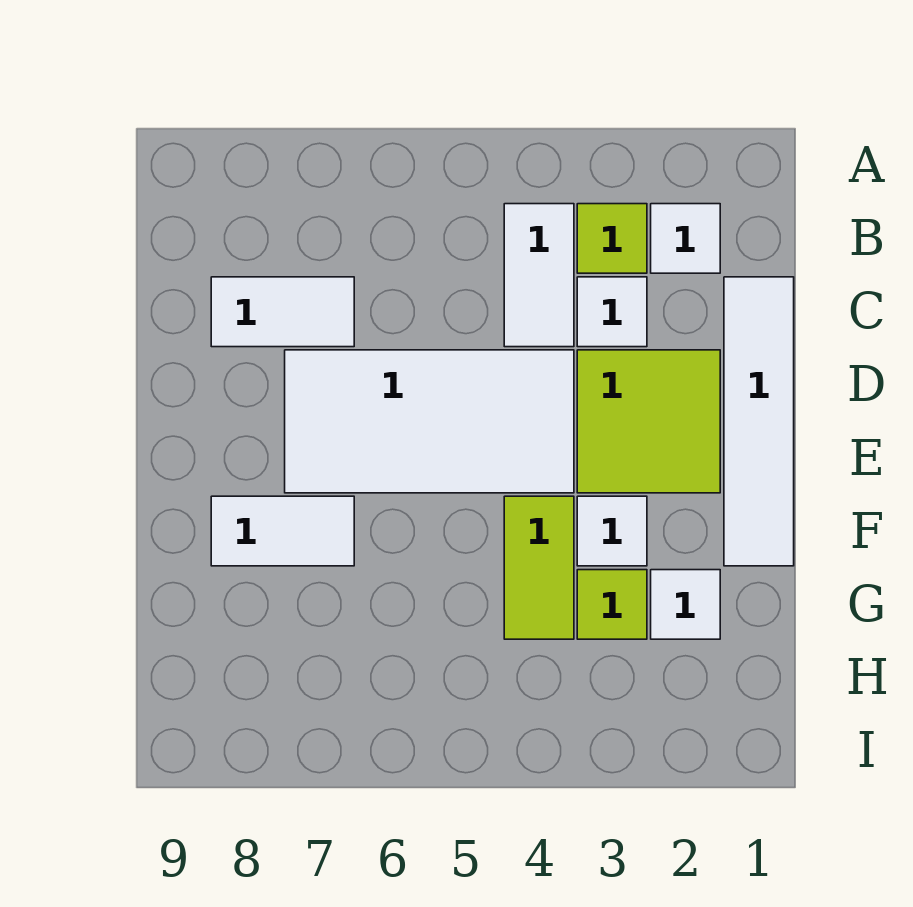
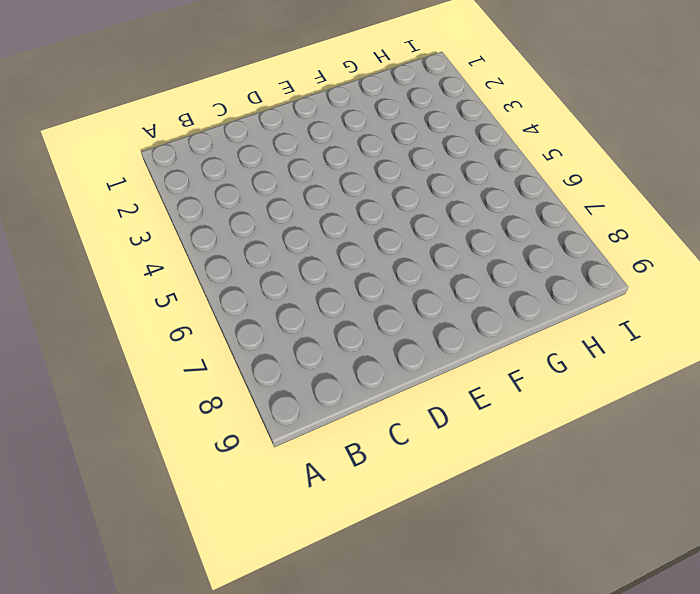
none -> white 1x1 tile [651,204,720,273]
none -> lime 1x1 tile [577,204,647,273]
none -> white 1x2 tile [504,204,574,347]

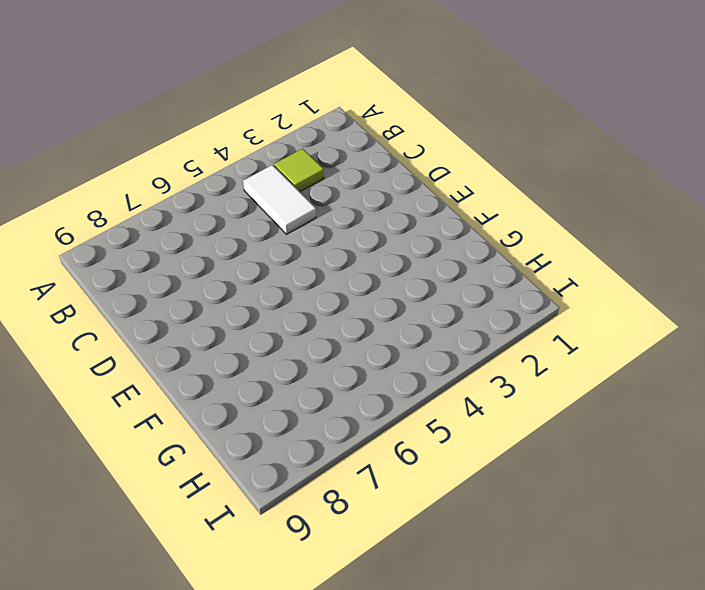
none -> white 1x1 tile [651,204,720,273]
none -> white 1x4 tile [724,277,794,566]
none -> white 1x1 tile [577,277,647,347]

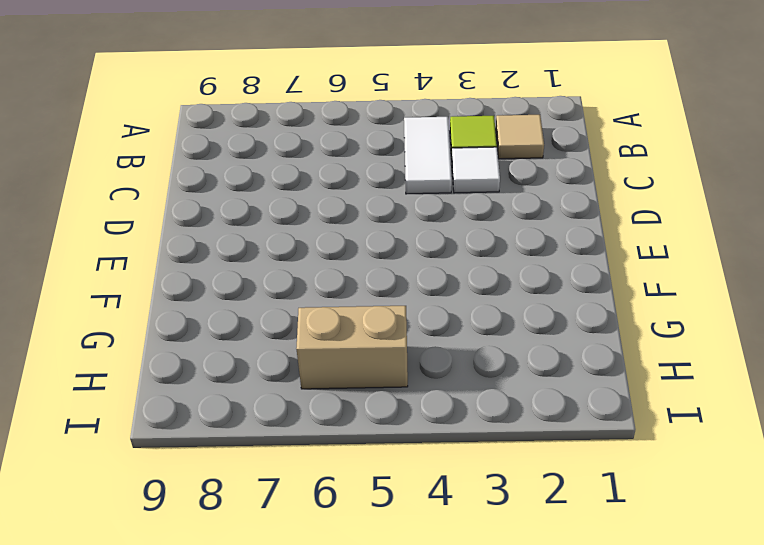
tan 1x1 tile [496,115,544,159] -> white 1x1 tile [651,204,720,273]
tan 1x2 brick [296,306,408,389] -> none
none -> white 1x4 tile [724,277,794,566]
none -> white 1x2 tile [211,277,354,347]
none -> lime 2x2 tile [577,350,720,493]

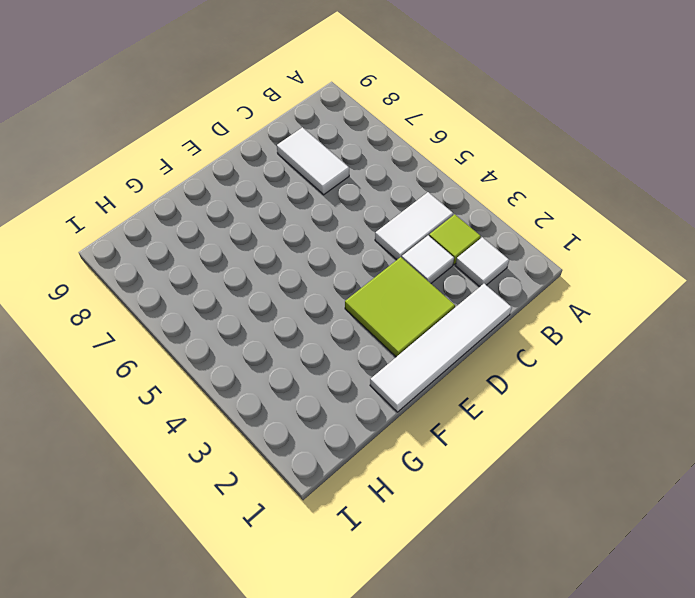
none -> white 2x4 tile [285,350,574,493]
none -> white 1x1 tile [577,496,647,566]
none -> lime 1x2 tile [504,496,574,639]

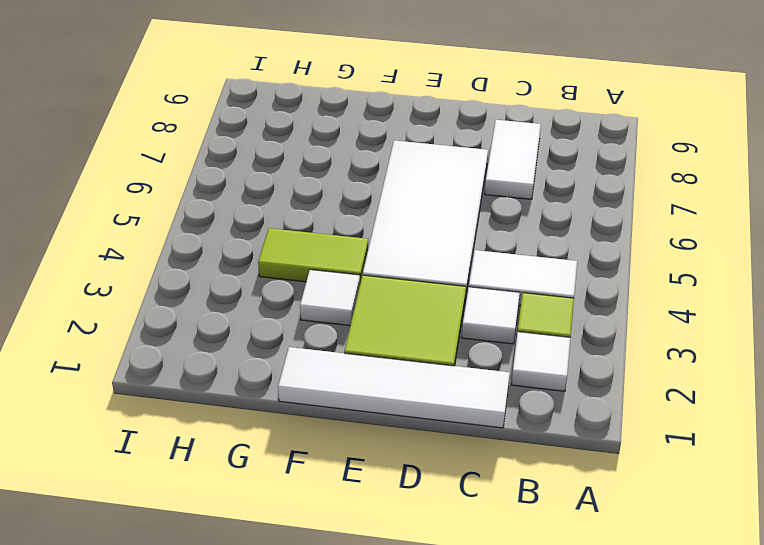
none -> white 1x2 tile [211,496,354,566]
none -> white 1x1 tile [651,570,720,639]
none -> lime 1x1 tile [577,570,647,639]

